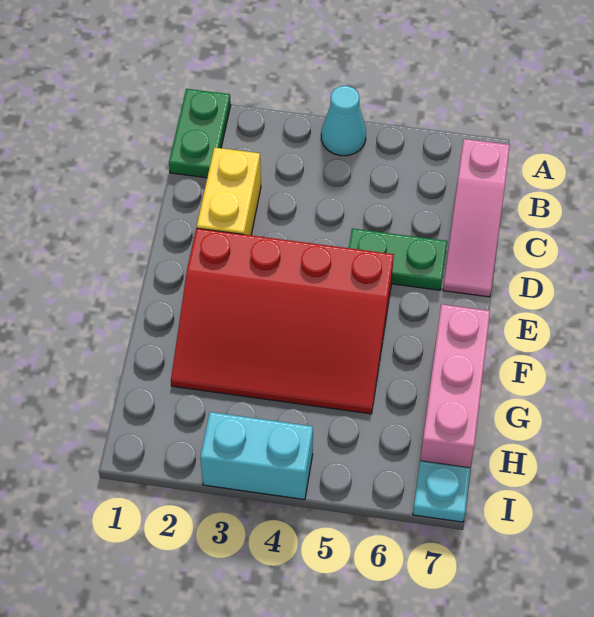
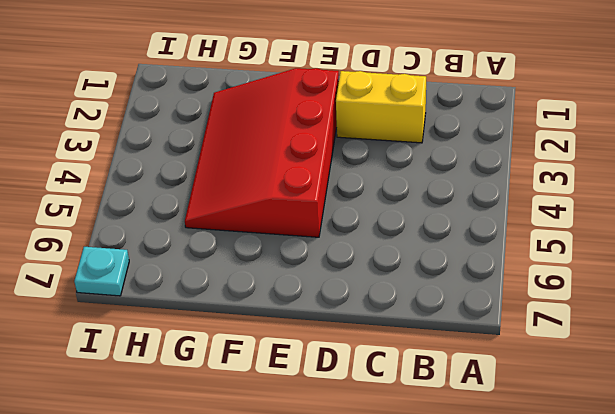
none -> green 1x2 plate [169,89,231,178]
none -> cyan 1x1 cone [321,86,366,156]

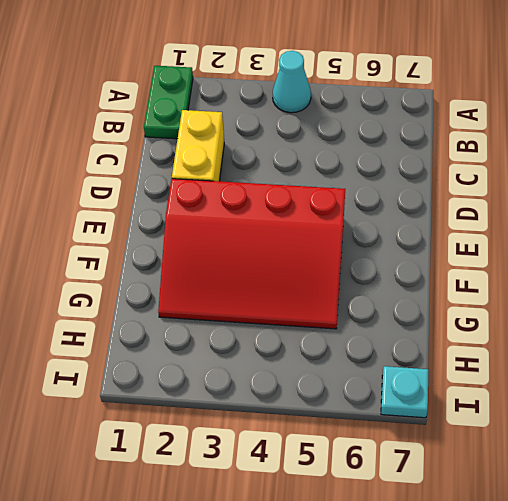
none -> pink 1x3 slope [443,139,510,297]
none -> green 1x2 plate [349,229,447,290]

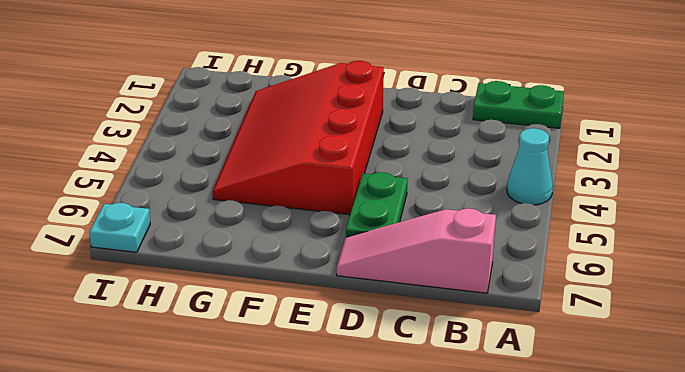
none -> yellow 1x2 brick [197,147,261,235]
none -> pink 1x3 brick [420,304,490,468]

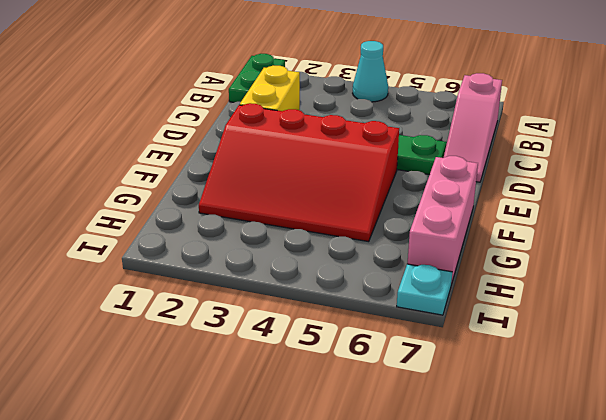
none -> cyan 1x2 brick [200,412,313,500]

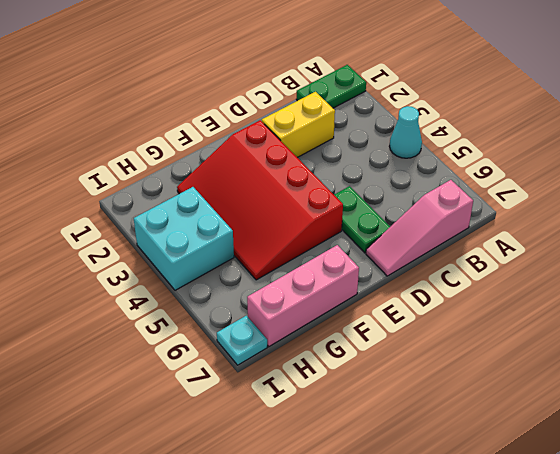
cyan 2x2 brick [134,187,234,290] -> cyan 1x2 brick [200,412,313,500]

